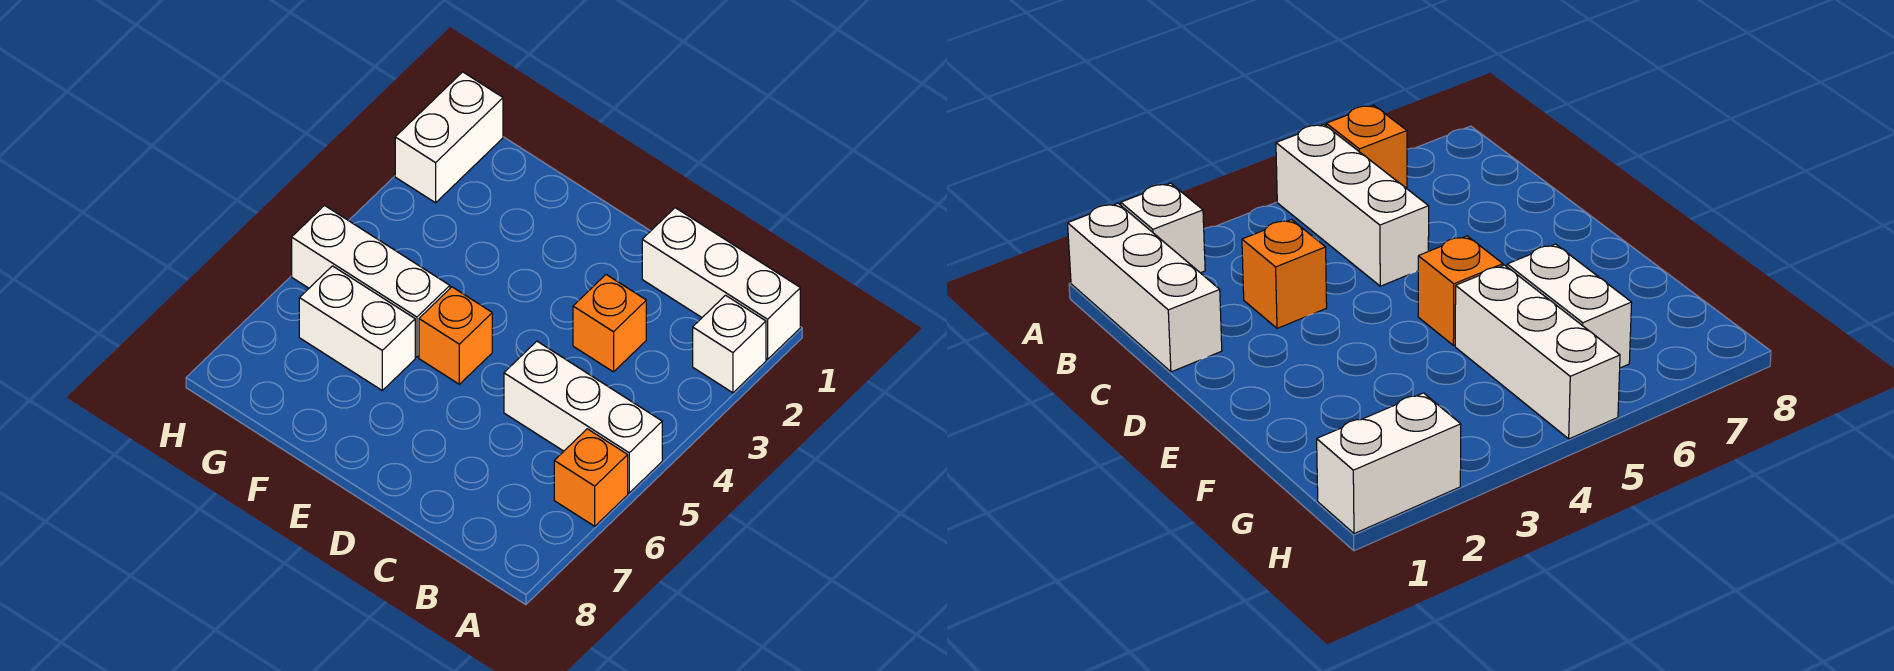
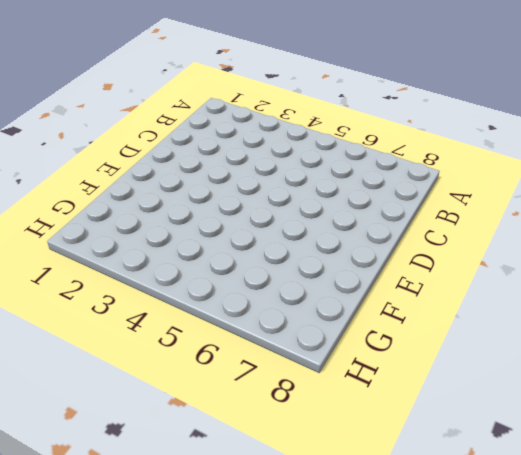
none -> white 1x3 brick [642,208,800,359]
none -> white 1x1 brick [693,295,766,393]

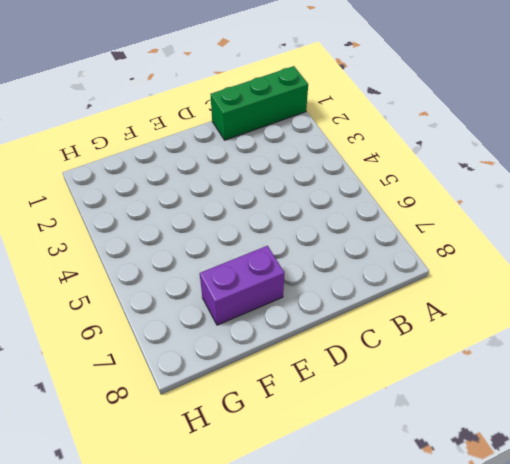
green 1x3 brick [210,66,308,140] -> white 1x3 brick [642,208,800,359]
purple 1x2 brick [200,246,284,325] -> none
none -> white 1x1 brick [693,295,766,393]
none -> white 1x3 brick [504,341,662,493]

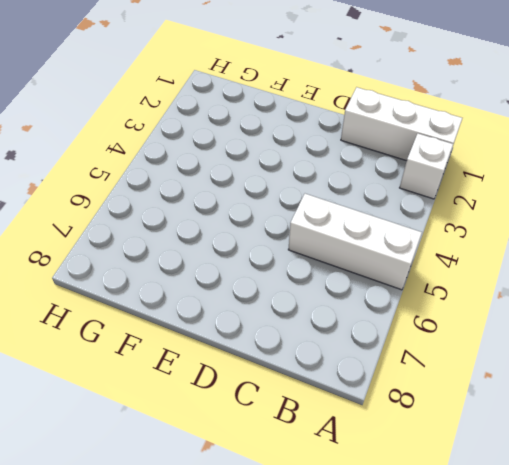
none -> orange 1x1 brick [554,429,628,526]
none -> orange 1x1 brick [573,275,646,372]

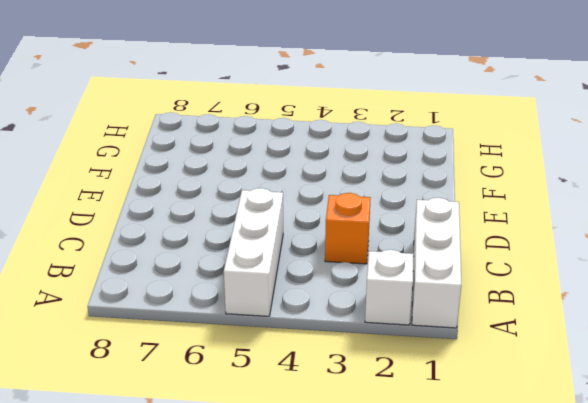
none -> orange 1x1 brick [554,429,628,526]
none -> orange 1x1 brick [419,287,492,384]

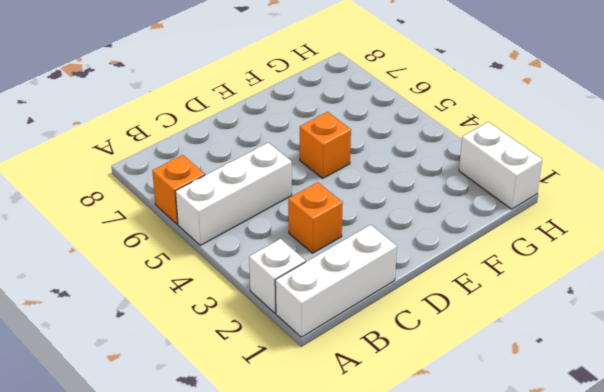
none -> white 1x3 brick [292,206,450,357]
none -> white 1x2 brick [299,266,415,390]

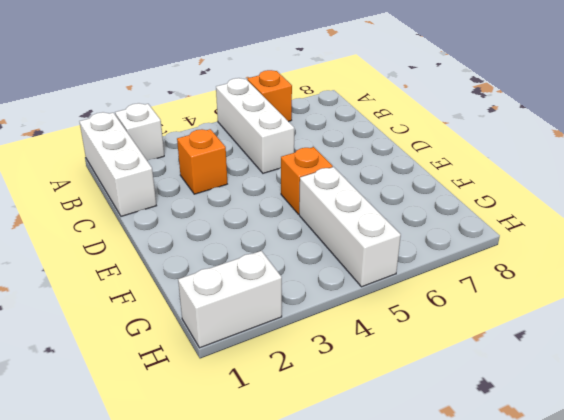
none -> white 1x2 brick [299,266,415,390]

